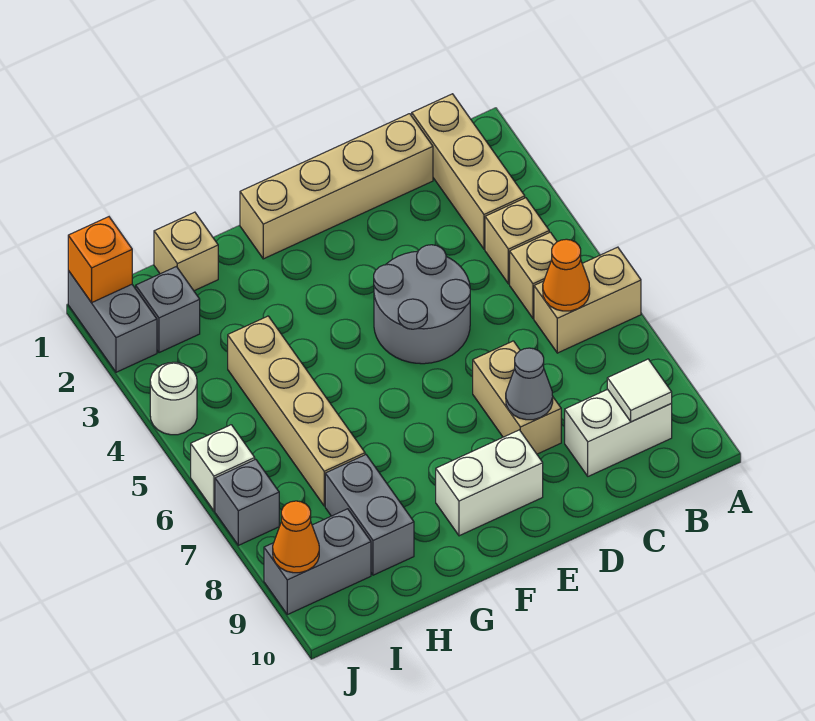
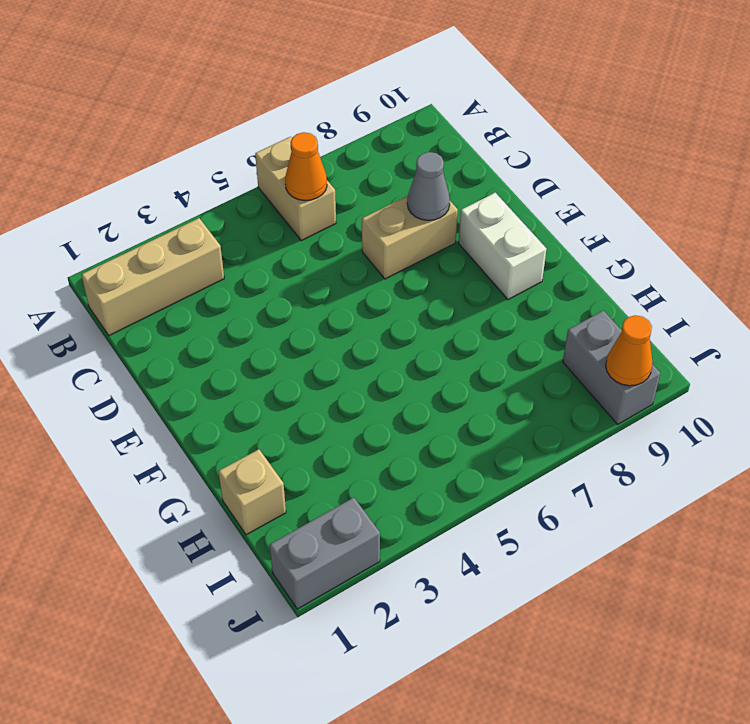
none -> tan 1x1 brick [485,198,549,284]
none -> tan 1x1 brick [510,232,557,318]
none -> white 1x2 brick [565,389,672,476]

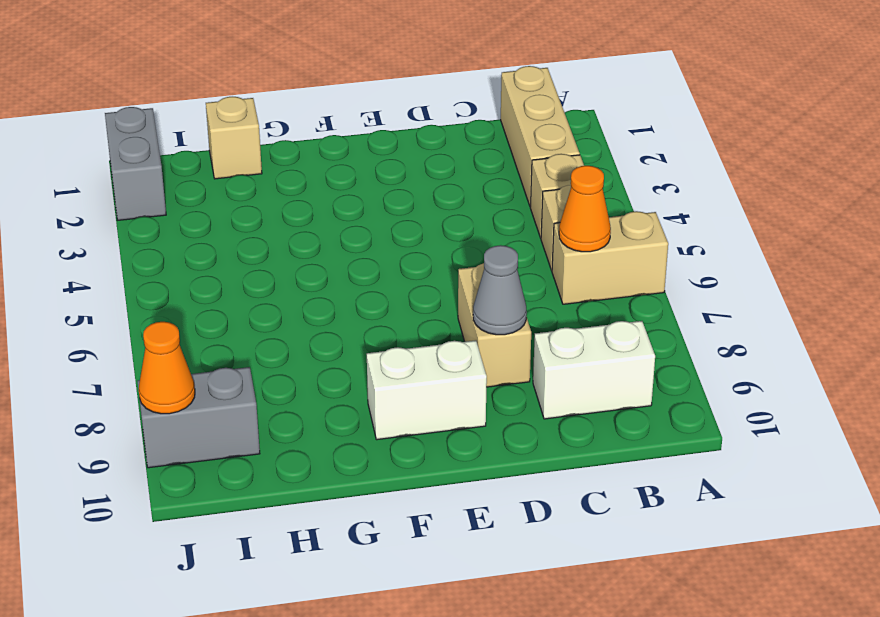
none -> tan 1x4 brick [240,114,433,259]
none -> grey 2x2 round brick [374,245,470,364]
none -> tan 1x4 brick [228,316,365,506]

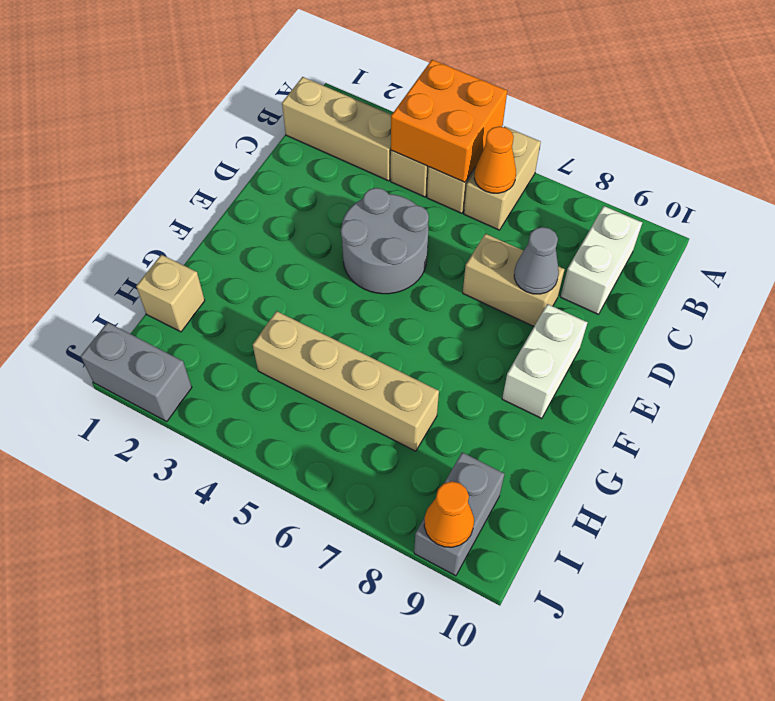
orange 2x2 brick [391,60,507,182] -> none
none -> tan 1x4 brick [240,114,433,259]
none -> grey 1x2 brick [325,455,414,575]
none -> grey 1x1 brick [136,267,200,353]

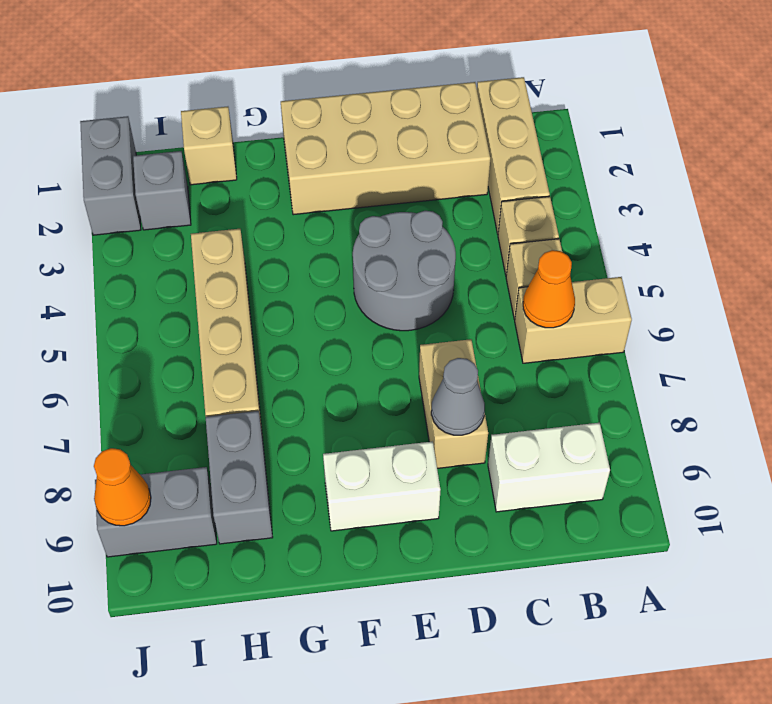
tan 2x4 brick [281,82,490,215] -> tan 1x4 brick [240,114,433,259]
none -> white 1x1 round brick [150,362,197,435]
none -> white 1x1 brick [191,425,255,511]
none -> grey 1x1 brick [215,459,279,545]

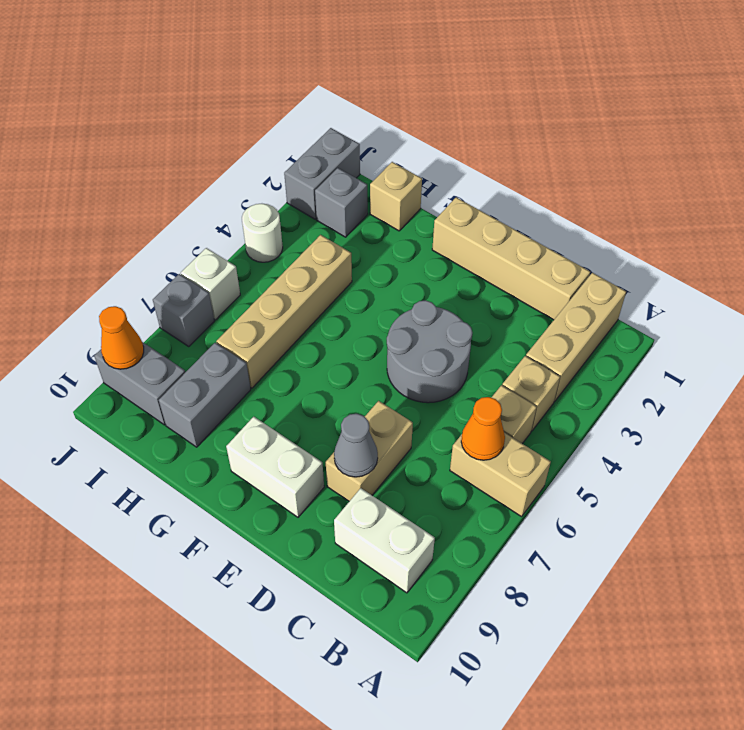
none -> white 1x1 tile [607,359,672,422]
none -> orange 1x1 brick [68,217,132,303]

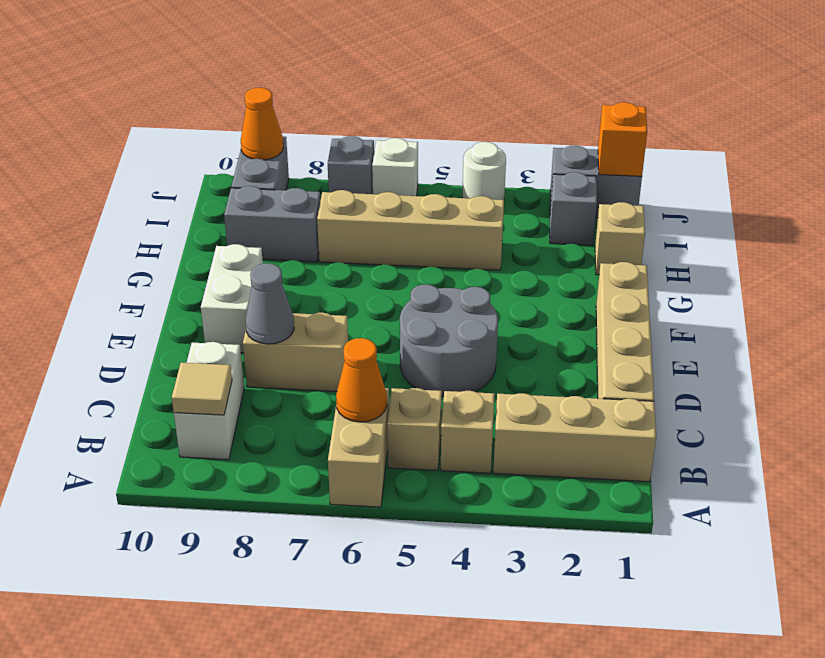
tan 1x1 tile [172,363,232,415] -> white 1x1 tile [607,359,672,422]

